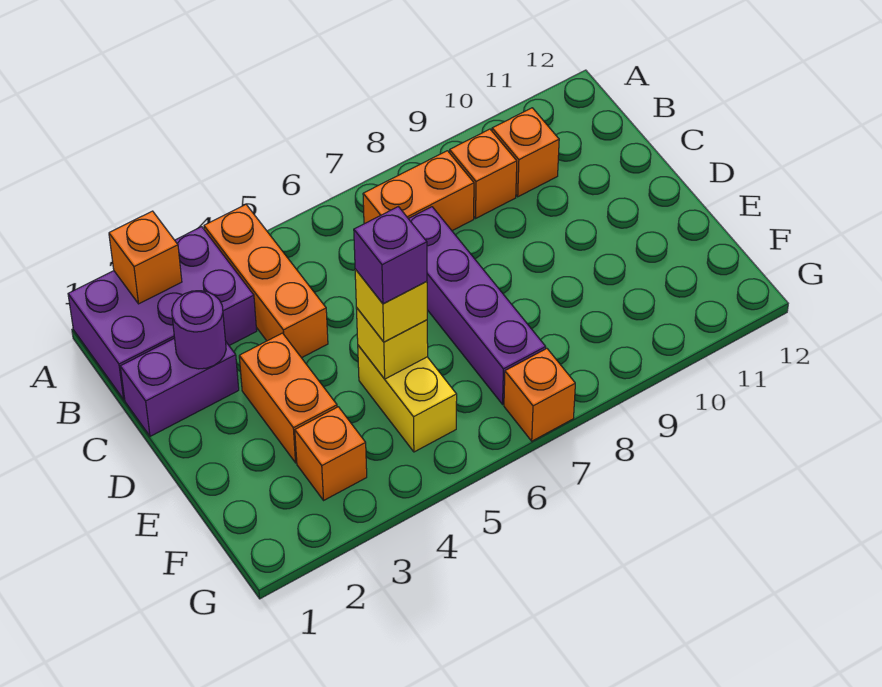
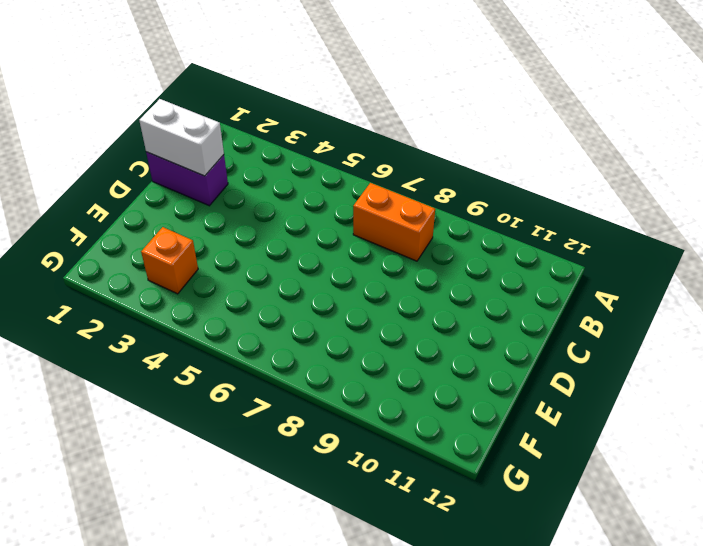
white 1x2 brick [139,99,224,176] -> purple 1x1 round brick [172,291,226,369]
none -> purple 2x3 brick [68,227,257,400]
none -> orange 1x3 brick [204,205,328,358]
none -> orange 1x1 brick [450,129,517,218]

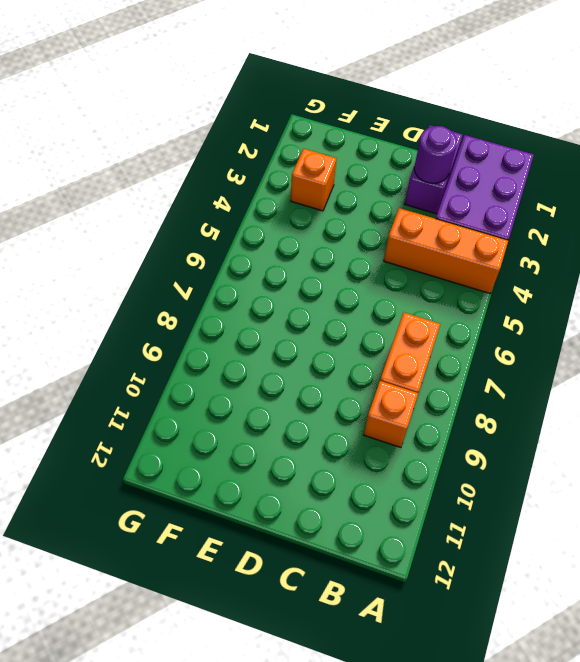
none -> orange 1x1 brick [492,108,559,197]
none -> purple 1x4 brick [409,207,546,404]
none -> orange 1x2 brick [239,333,337,463]

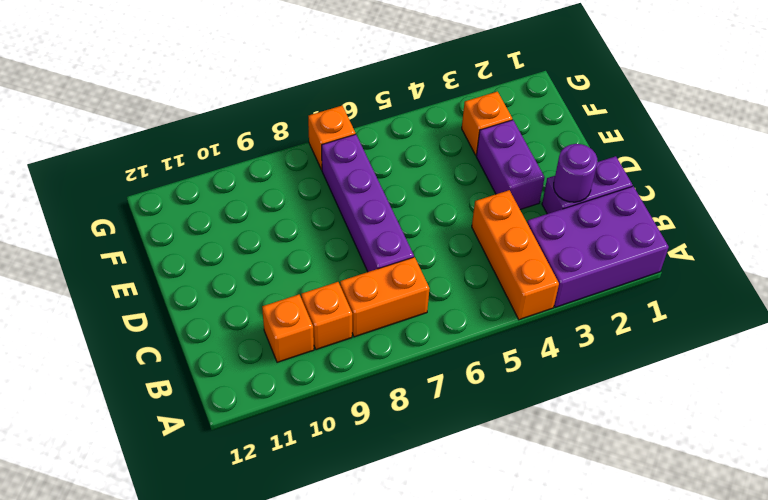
purple 1x2 brick [476,120,545,210] -> orange 1x2 brick [239,333,337,463]
none -> yellow 1x2 brick [358,345,457,452]
none -> orange 1x1 brick [109,211,182,304]
none -> yellow 1x1 brick [356,308,428,379]

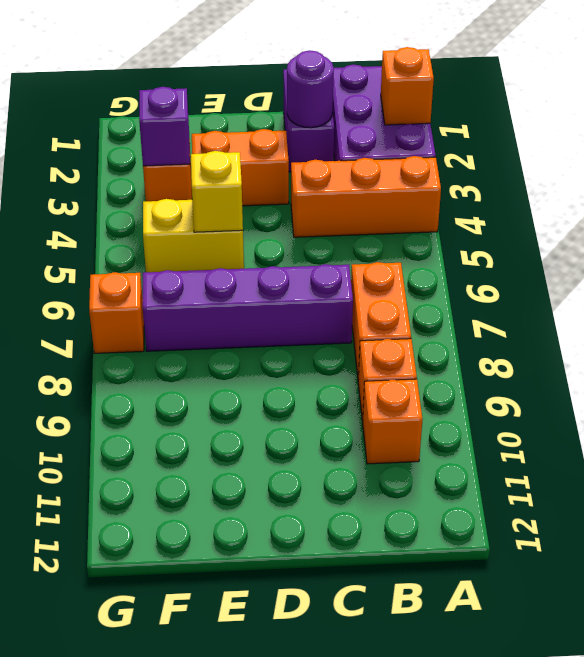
purple 1x1 brick [139,87,190,166] -> purple 1x1 brick moved to [354,207,427,304]
none -> yellow 1x1 brick [355,269,427,342]

